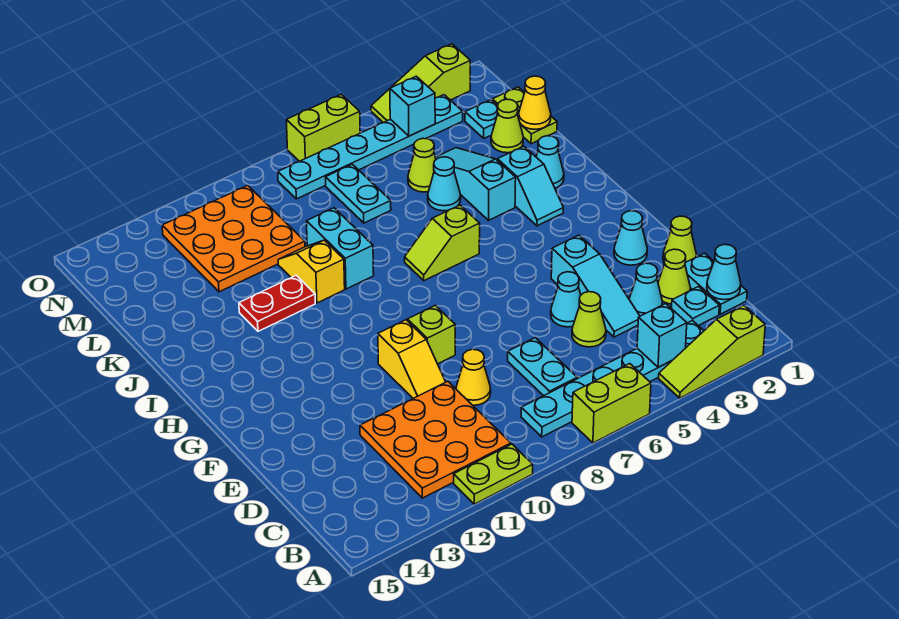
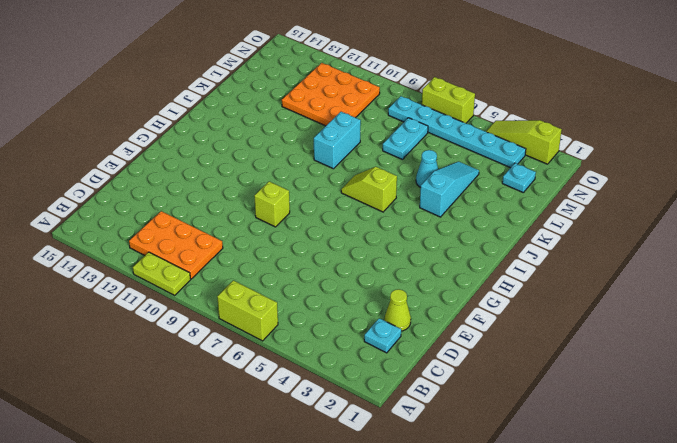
orange 2x3 plate [129,211,223,279] -> orange 3x3 plate [360,381,511,498]
none -> lime 1x3 slope [659,306,765,398]
none -> cyan 1x6 plate [521,320,704,437]
none -> cyan 1x2 plate [685,253,747,314]
none -> cyan 1x2 plate [508,338,577,396]

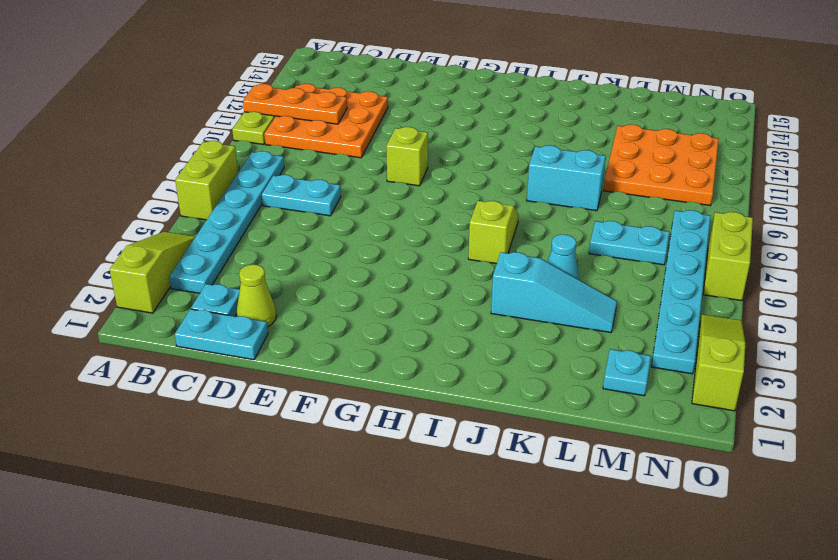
orange 1x3 plate [243,84,347,124] -> none
none -> cyan 1x1 cone [629,263,662,316]
none -> cyan 1x3 slope [551,235,640,337]
none -> lime 1x1 cone [572,292,606,347]
none -> yellow 1x1 cone [456,349,491,405]

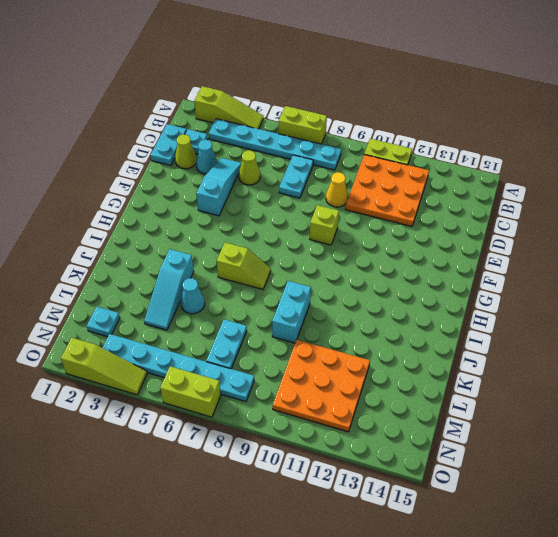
none -> lime 1x1 cone [663,216,697,264]
none -> cyan 1x1 cone [551,272,581,327]
none -> yellow 1x2 slope [378,320,445,398]
none -> cyan 1x1 cone [614,211,647,265]

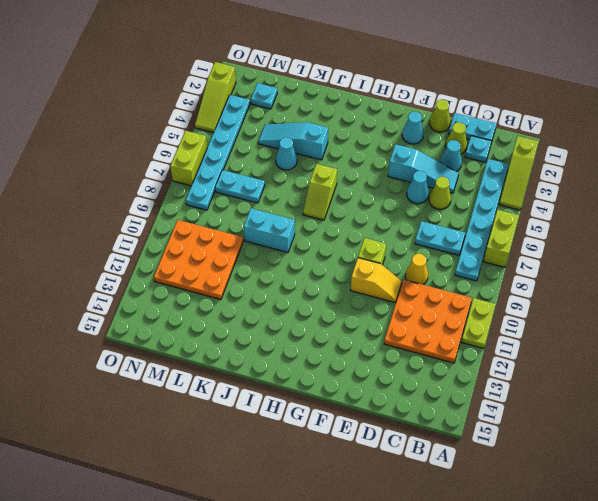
none -> cyan 1x2 slope [497,146,563,226]
none -> cyan 1x1 cone [536,136,564,188]
none -> yellow 1x2 slope [278,240,345,303]
none -> red 1x2 plate [239,275,315,331]

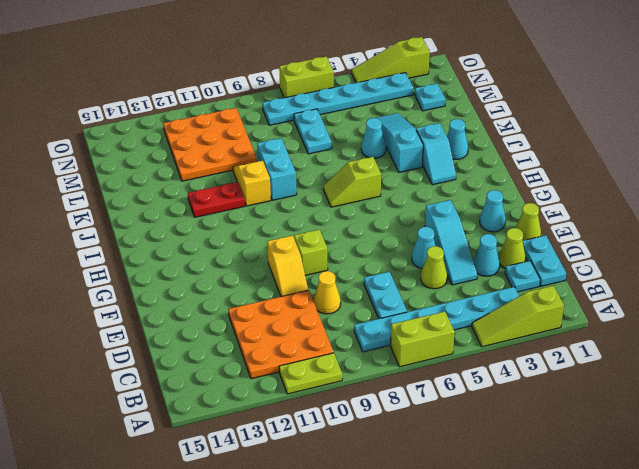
none -> lime 1x2 plate [492,87,557,144]
none -> lime 1x1 cone [491,99,523,153]
none -> lime 1x1 cone [408,138,436,192]
none -> cyan 1x1 brick [637,304,687,367]

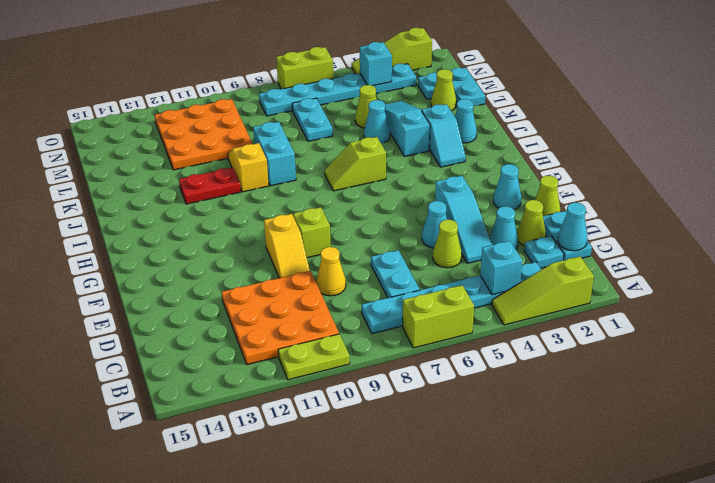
cyan 1x2 plate [451,68,485,106] -> lime 1x2 plate [492,87,557,144]
none -> yellow 1x1 cone [519,76,551,129]

